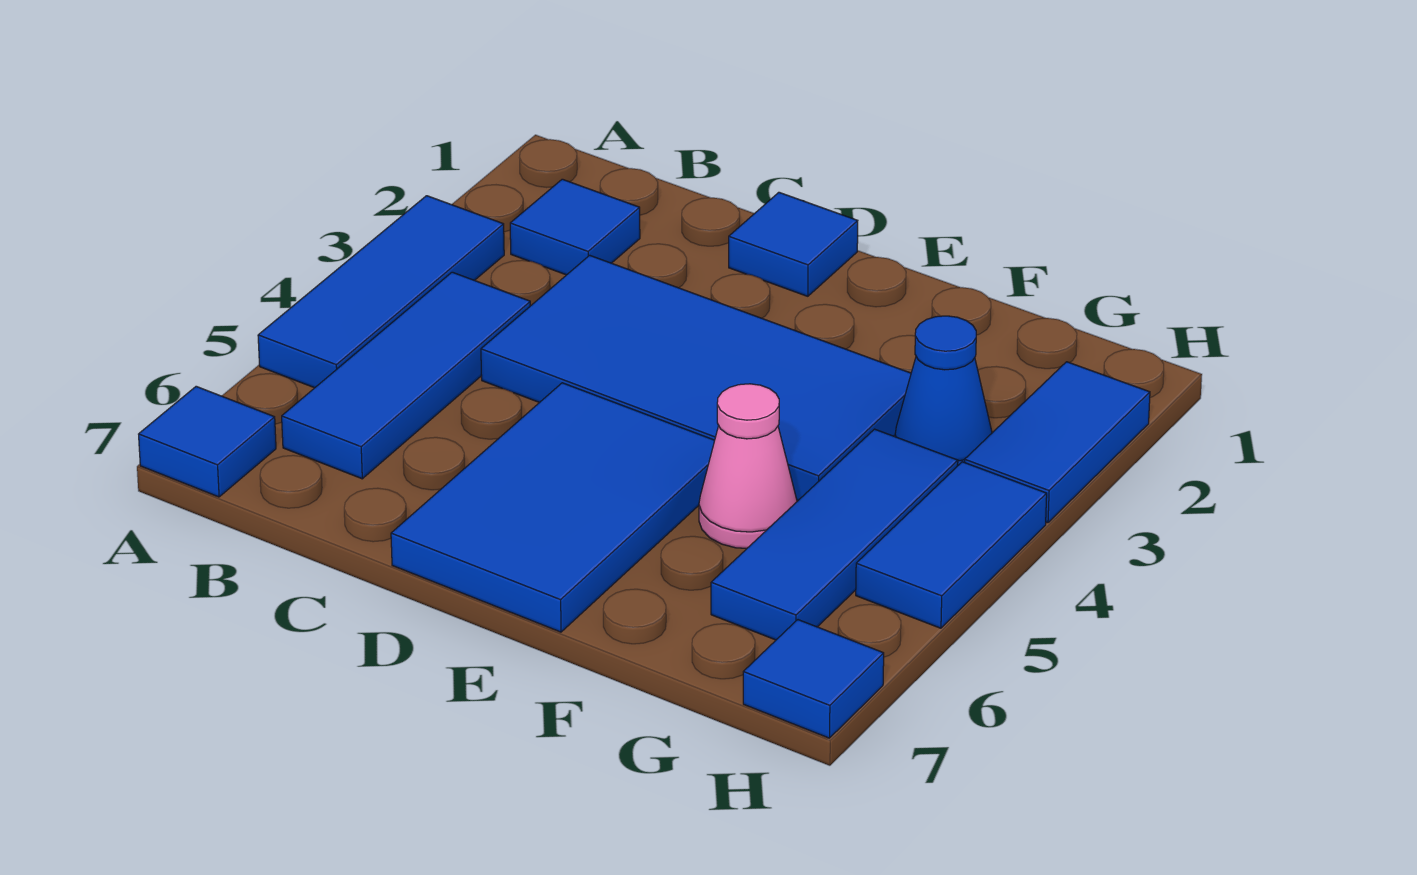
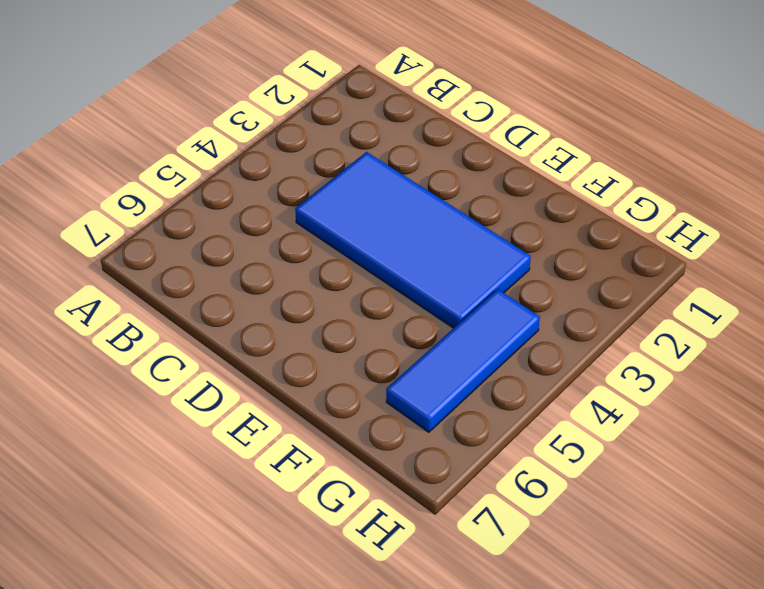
none -> blue 1x3 tile [258,196,504,388]
none -> blue 1x1 tile [139,386,276,497]
none -> blue 1x1 tile [510,179,640,275]

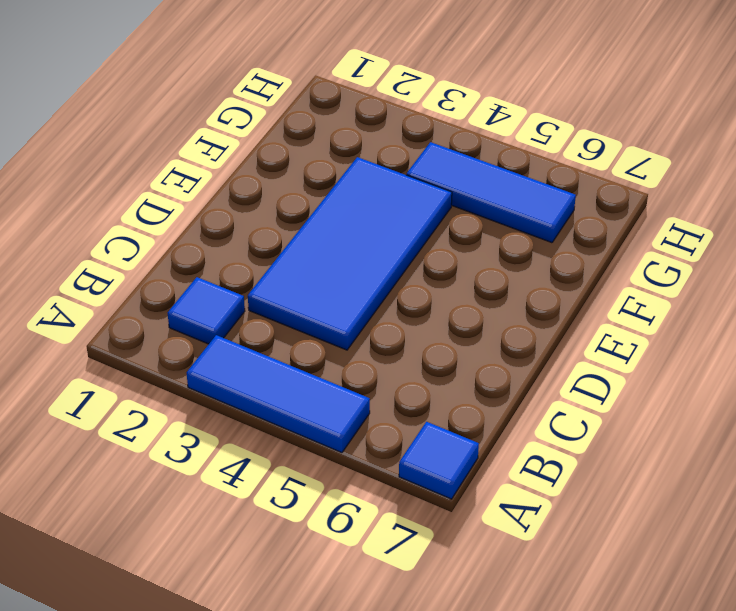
none -> blue 1x3 tile [282,272,530,479]
none -> blue 1x1 tile [729,192,858,296]
none -> blue 2x3 tile [391,383,715,632]

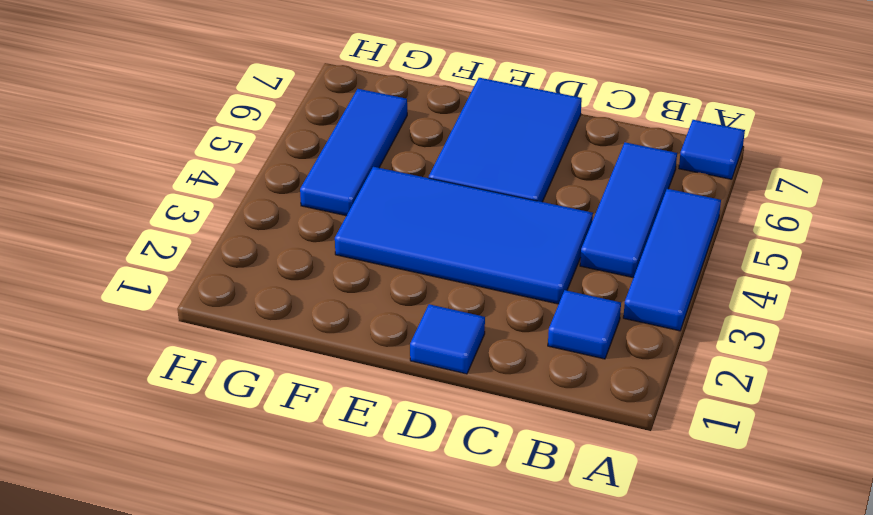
none -> pink 1x1 cone [699,384,797,549]
none -> blue 1x1 cone [895,316,992,465]
none -> blue 1x2 tile [965,362,1150,523]

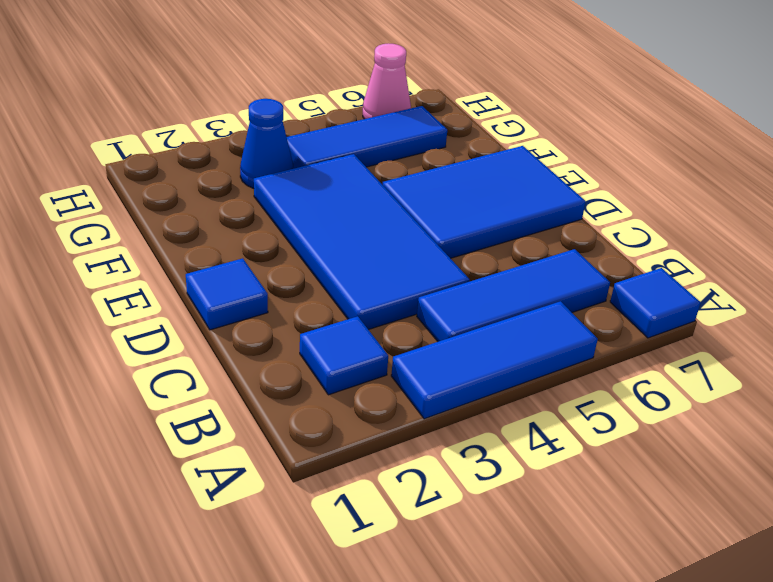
pink 1x1 cone [363,43,411,119] -> pink 1x1 cone moved to [699,384,797,549]
none -> blue 1x2 tile [965,362,1150,523]
none -> blue 1x2 tile [856,462,1047,628]
none -> blue 1x1 tile [743,620,884,738]

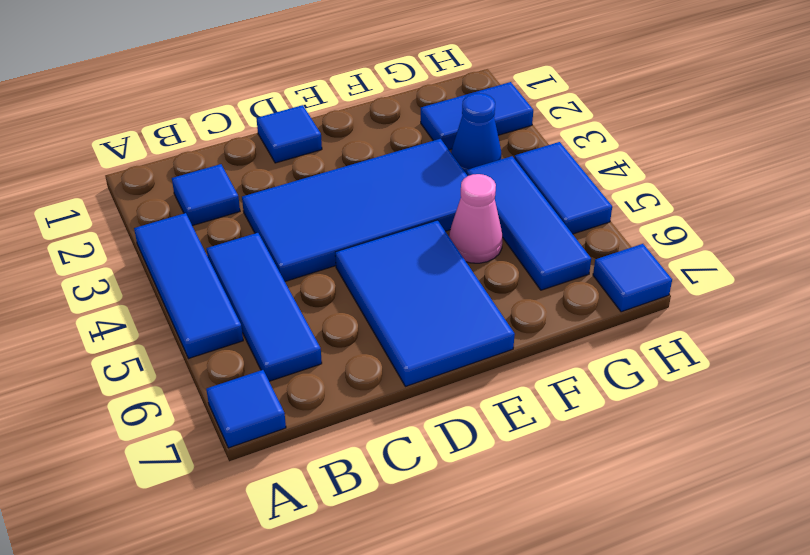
blue 1x2 tile [421,82,533,150] -> blue 1x2 tile turned to [965,362,1150,523]

